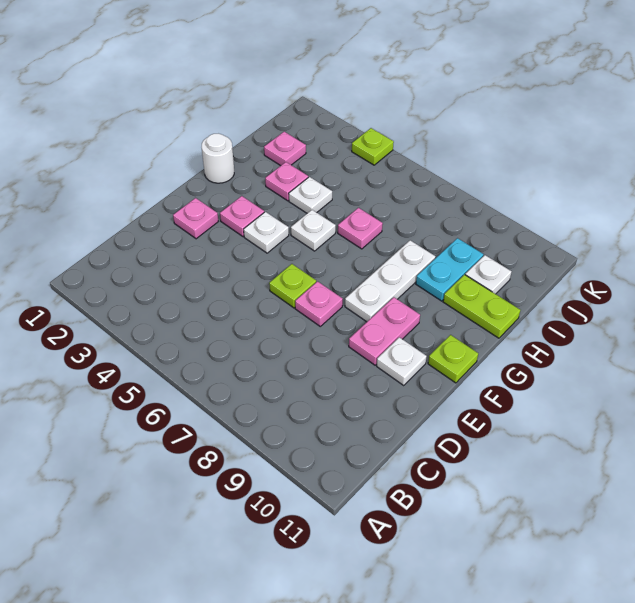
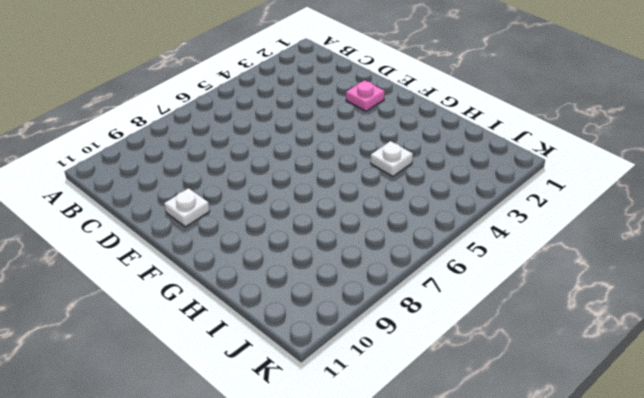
none -> lime 1x1 plate [269,264,316,308]
none -> pink 1x1 plate [295,281,343,326]
none -> pink 1x2 plate [349,297,420,365]

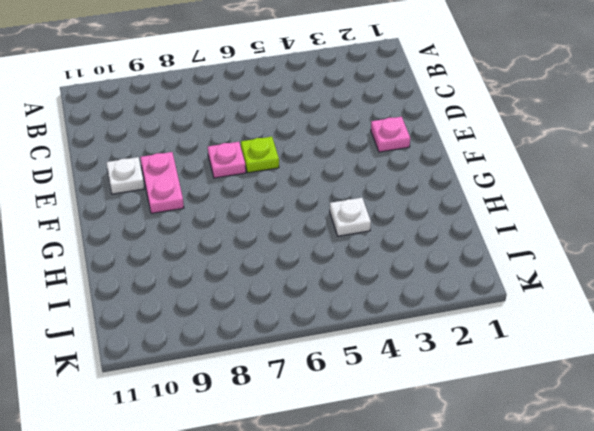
none -> pink 1x1 plate [220,196,264,237]
none -> white 1x1 plate [244,212,289,253]
none -> white 1x3 plate [345,240,435,322]

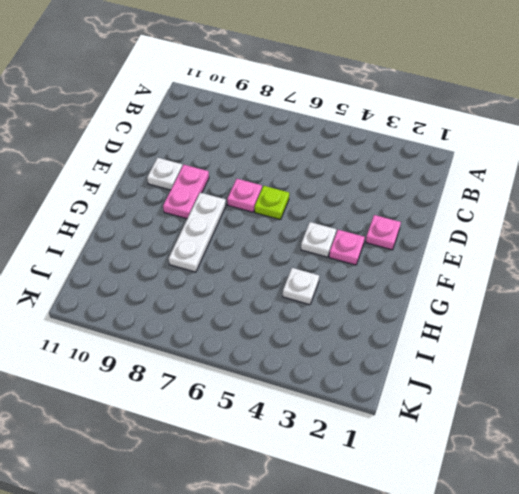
none -> lime 1x1 plate [428,335,478,383]
none -> white 1x1 round brick [202,134,234,183]
none -> white 1x1 plate [291,210,336,251]

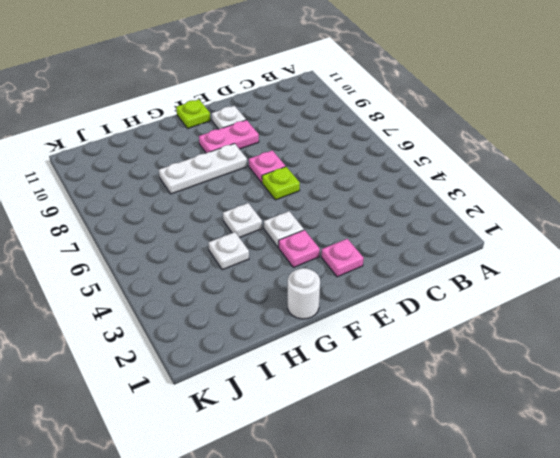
none -> pink 1x1 plate [265,162,308,201]
none -> pink 1x1 plate [338,208,383,249]
none -> cyan 1x2 plate [416,238,483,301]

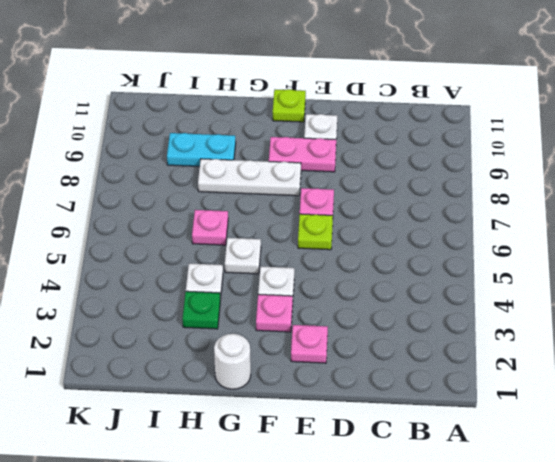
green 1x1 plate [183,291,220,329] -> pink 1x1 plate [265,162,308,201]
none -> lime 1x2 plate [443,275,520,338]
none -> pink 1x1 plate [264,132,306,166]
none -> white 1x1 plate [465,255,512,294]

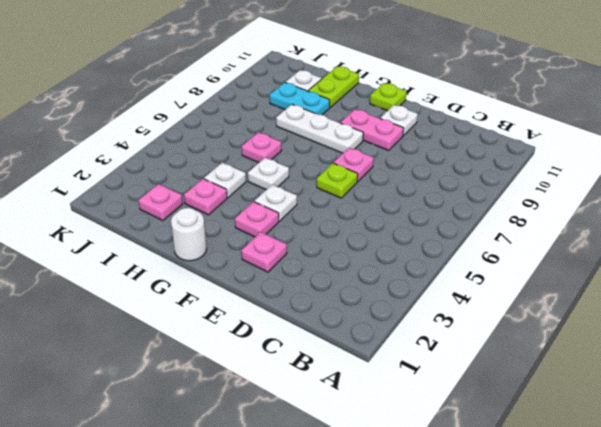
none -> lime 1x1 plate [352,128,394,165]

